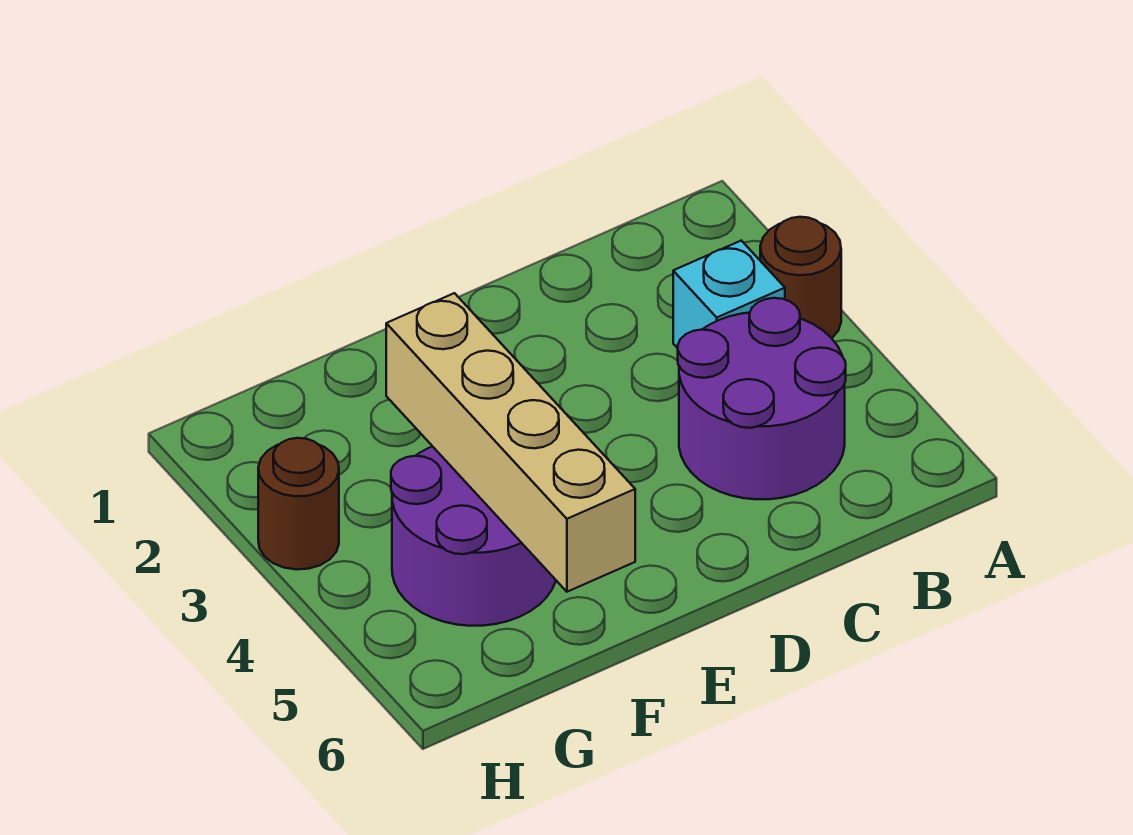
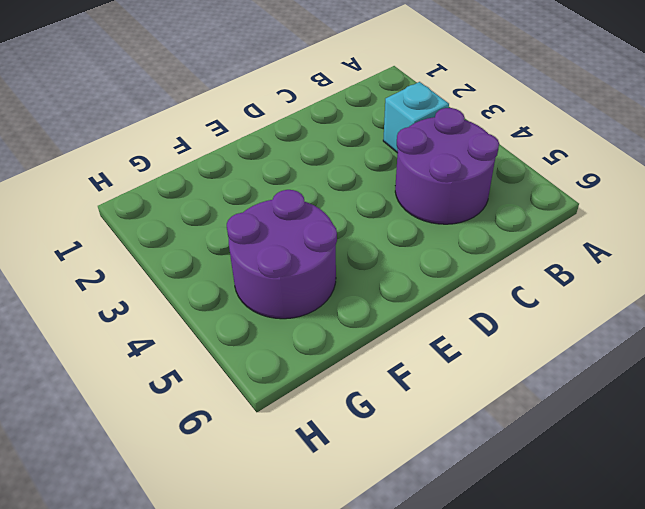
none -> brown 1x1 round brick [760,217,841,338]
none -> brown 1x1 round brick [258,438,339,570]

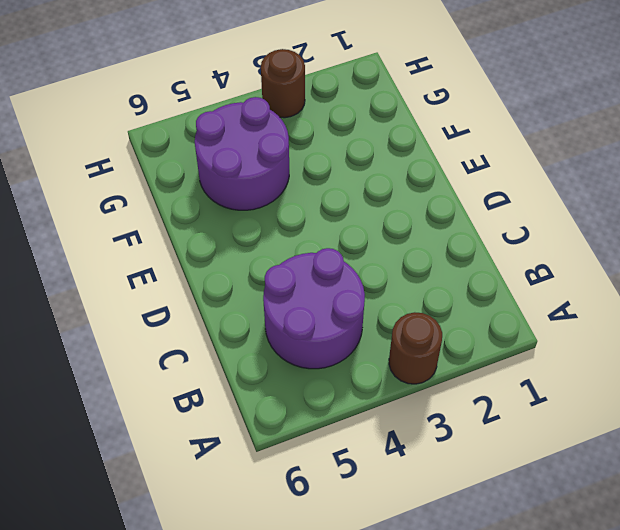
none -> cyan 1x1 brick [673,241,785,348]
none -> tan 1x4 brick [386,293,635,592]

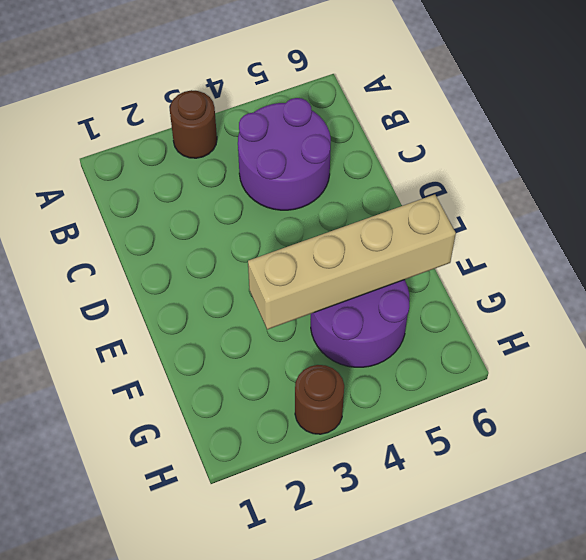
none -> cyan 1x1 brick [673,241,785,348]

